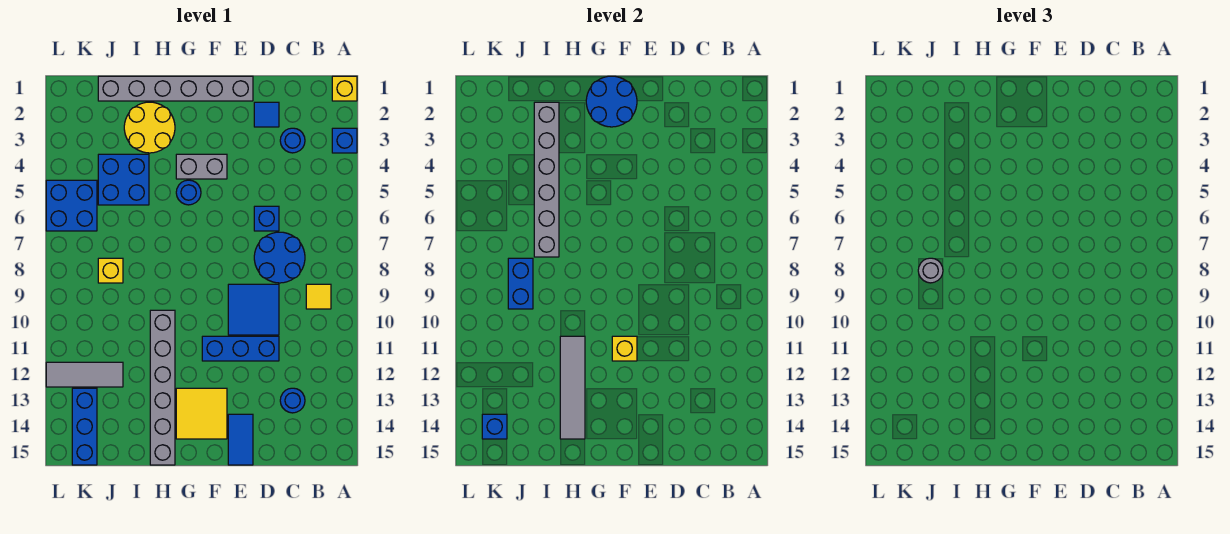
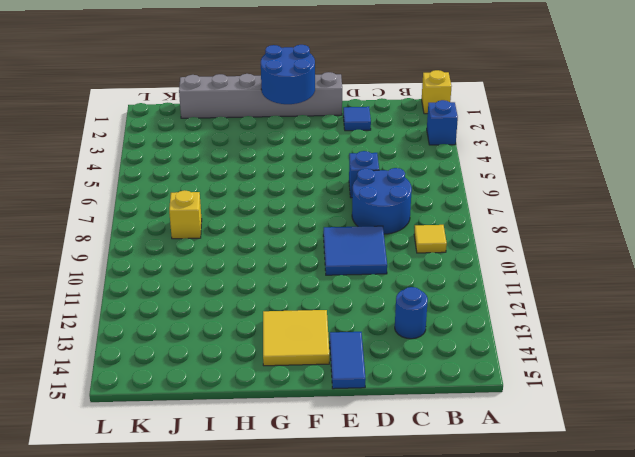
none -> blue 1x1 round brick [280,128,305,153]
none -> blue 1x3 brick [202,336,279,361]
none -> grey 1x2 brick [176,154,227,179]

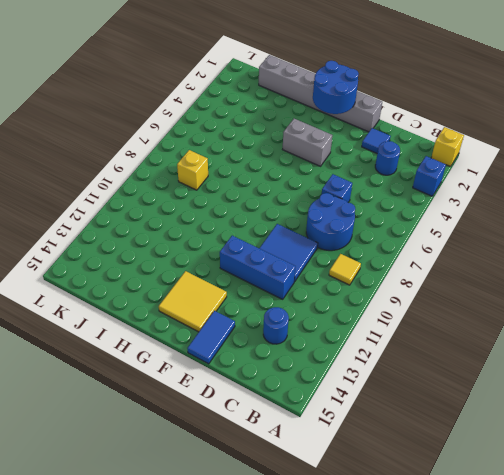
none -> blue 1x1 round brick [176,180,201,205]
none -> yellow 2x2 round brick [124,102,175,153]
none -> grey 1x6 brick [150,310,175,465]

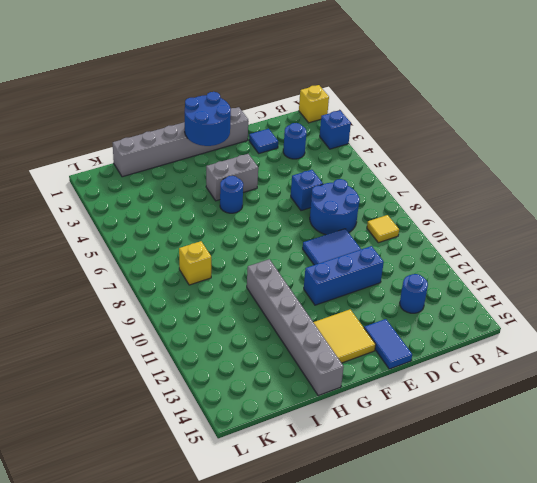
none -> yellow 2x2 round brick [124,102,175,153]
none -> blue 2x2 brick [98,154,149,205]
none -> grey 1x3 tile [46,362,123,387]

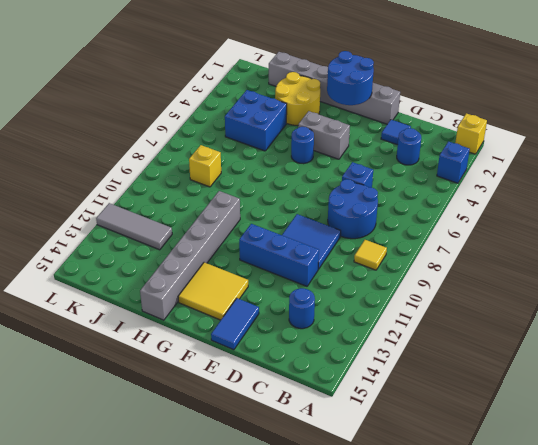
none -> blue 2x2 brick [46,180,97,231]
none -> blue 1x3 brick [72,388,97,465]
none -> yellow 1x1 brick [612,336,637,361]

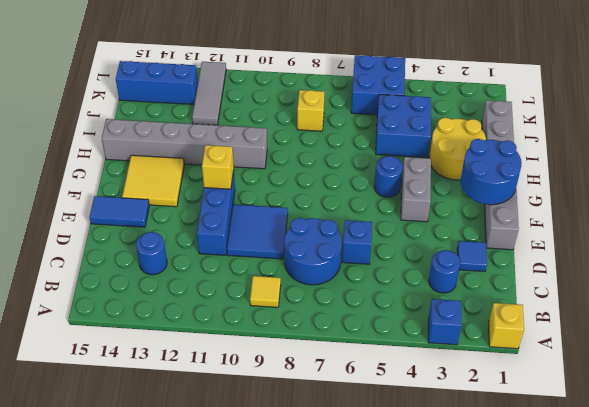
none -> grey 1x4 tile [560,336,585,439]
none -> grey 1x6 brick [534,102,559,257]
none -> blue 1x2 brick [508,258,533,309]

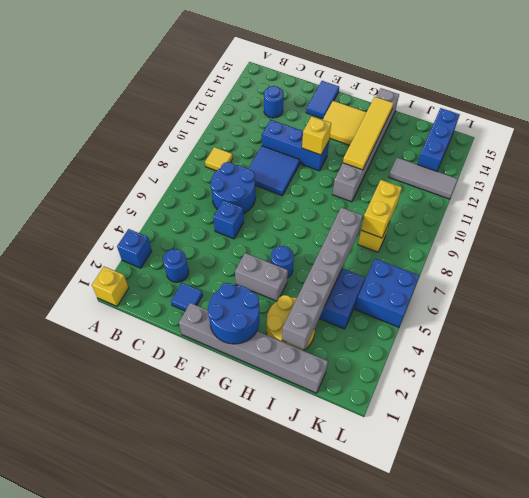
yellow 1x4 tile [343,97,394,170] -> grey 1x4 tile [560,336,585,439]
yellow 1x2 brick [361,180,402,238] -> blue 1x2 brick [508,258,533,309]
none -> blue 1x1 brick [482,414,507,439]
none -> grey 1x1 round brick [918,258,943,283]

